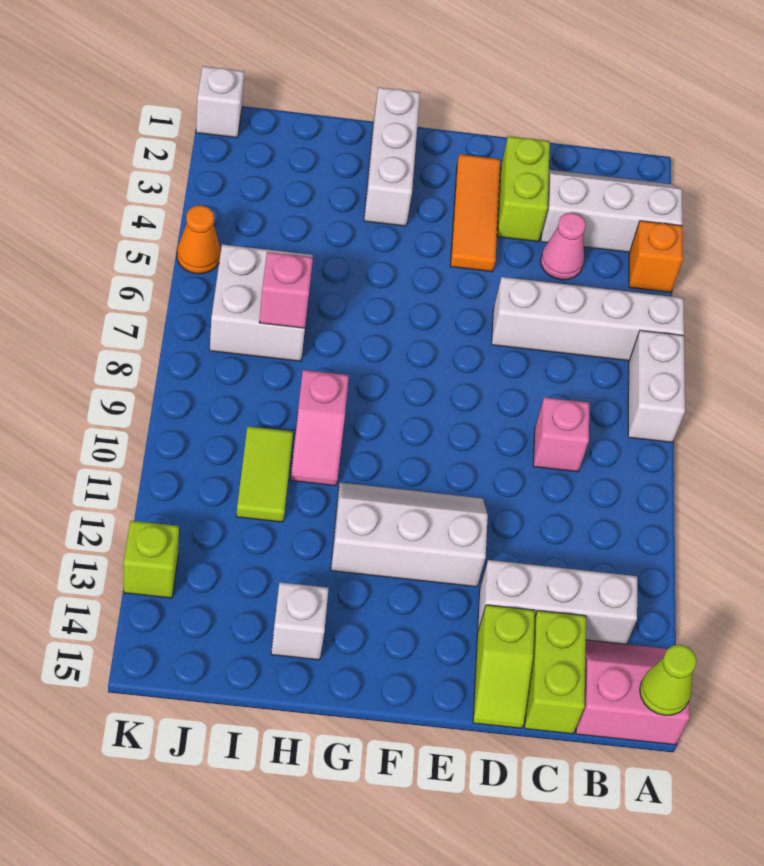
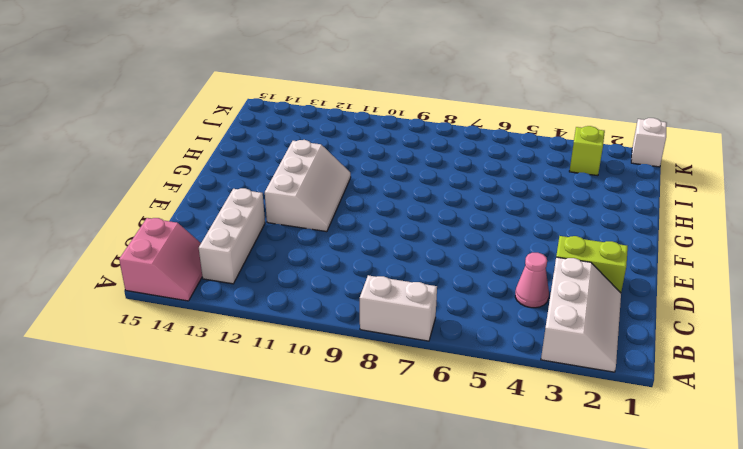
lime 1x1 brick [569,126,605,176] -> lime 1x1 brick moved to [123,521,179,598]
none -> orange 1x1 brick [629,221,683,292]
none -> white 1x4 brick [492,277,684,361]
none -> pink 1x1 brick [533,397,590,472]

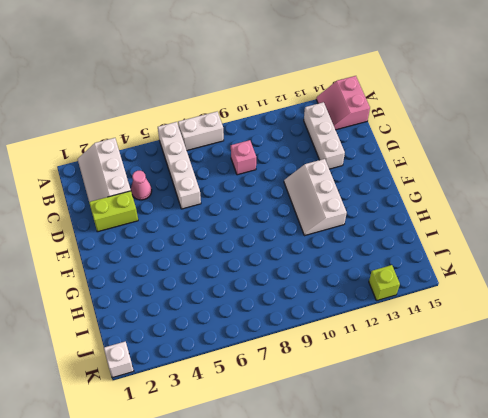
none -> orange 1x1 brick [629,221,683,292]
none -> lime 1x2 brick [525,610,586,734]
none -> lime 1x2 slope [473,605,535,728]

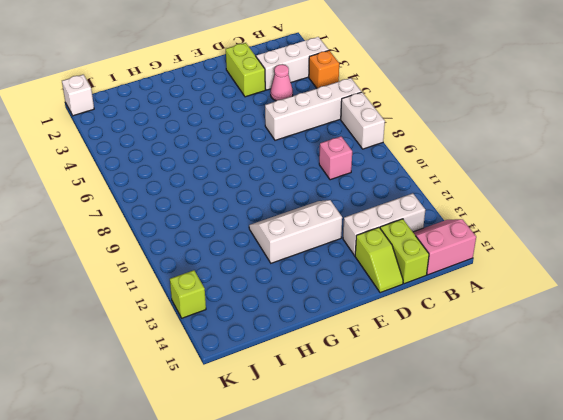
none -> orange 1x3 tile [450,154,500,272]
none -> white 1x3 brick [364,87,420,226]
none -> pink 1x2 slope [290,370,349,486]

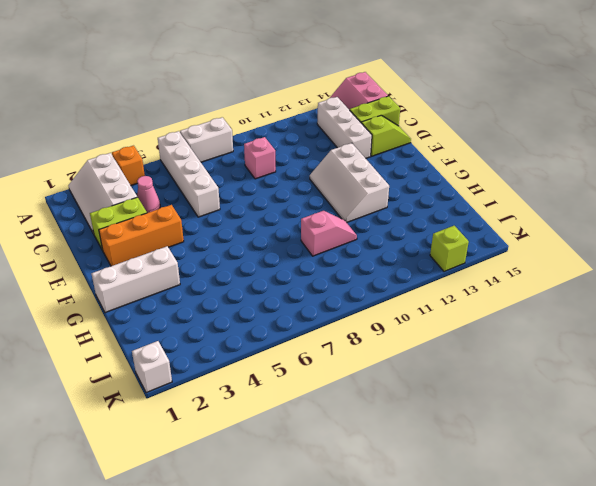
orange 1x3 brick [99,205,184,266] -> orange 1x3 tile [450,154,500,272]
none -> white 1x1 brick [271,582,329,660]
none -> white 2x2 brick [210,244,313,361]
none -> lime 1x2 tile [236,426,293,522]

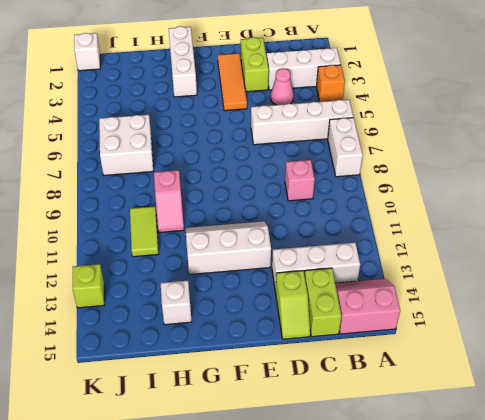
none -> orange 1x1 cone [177,205,221,274]
none -> lime 1x1 cone [640,645,697,715]
none -> pink 1x1 brick [259,252,313,328]

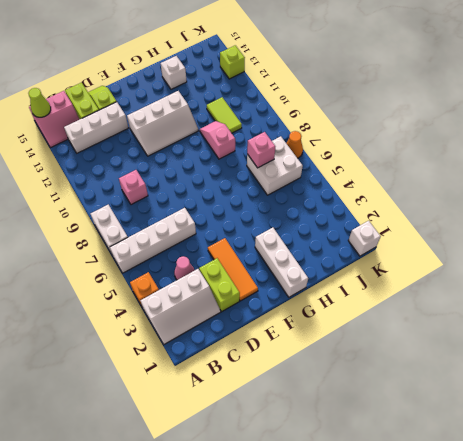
orange 1x1 cone [286,131,303,158] -> orange 1x1 cone moved to [177,205,221,274]

